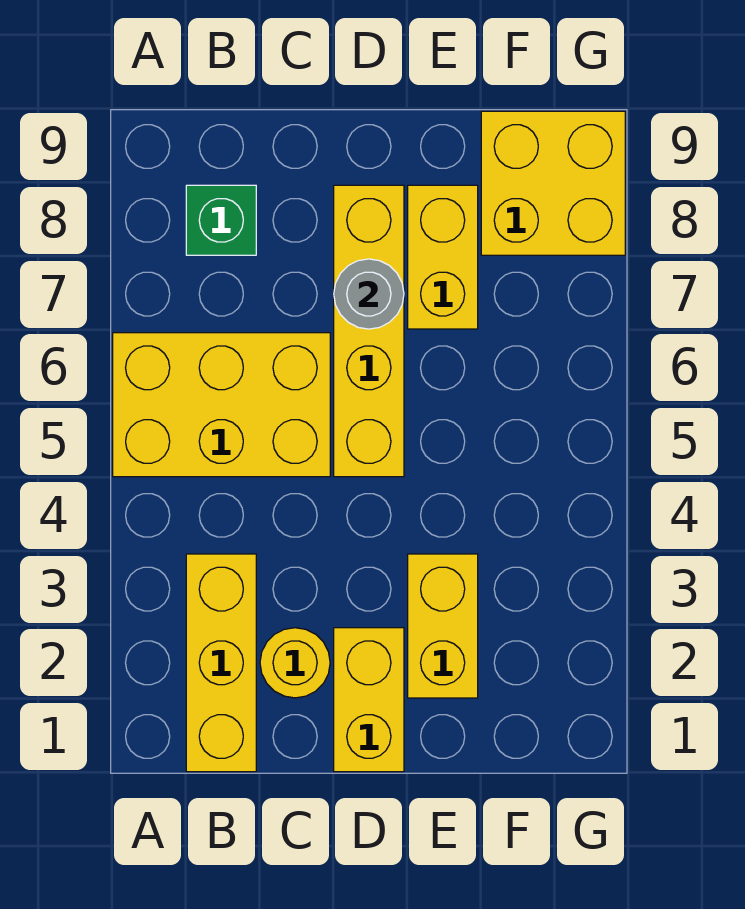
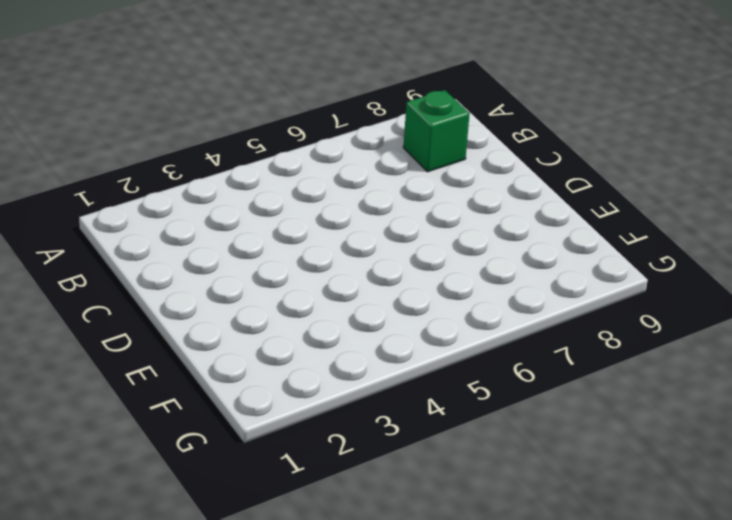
none -> yellow 2x3 brick [113,333,330,477]
none -> yellow 1x3 brick [186,554,256,772]

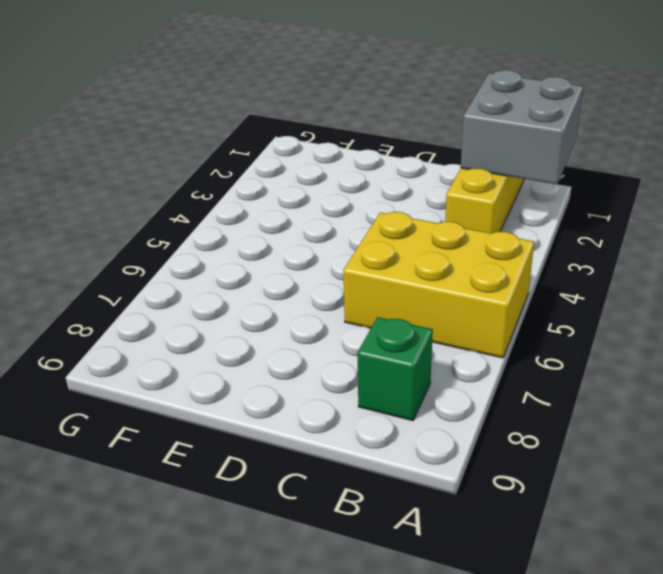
grey 2x2 brick [461,70,583,184] -> none
none -> yellow 1x1 round brick [260,628,330,698]
none -> yellow 1x2 brick [334,628,404,772]

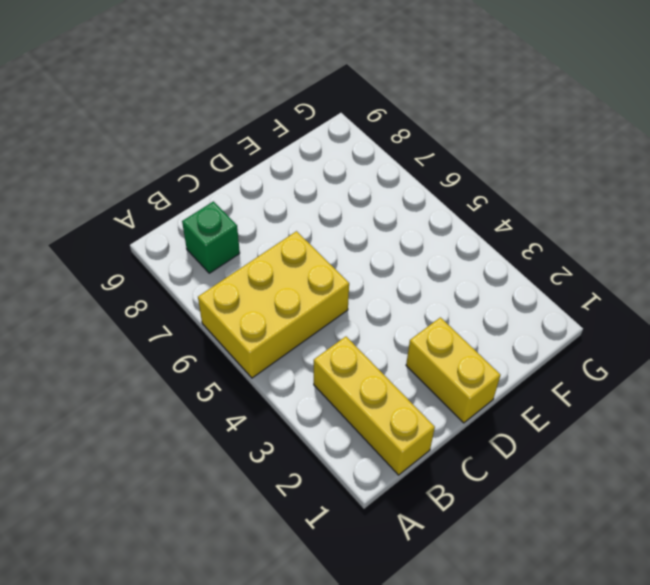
none -> yellow 1x1 round brick [260,628,330,698]
none -> yellow 1x4 brick [334,185,404,477]

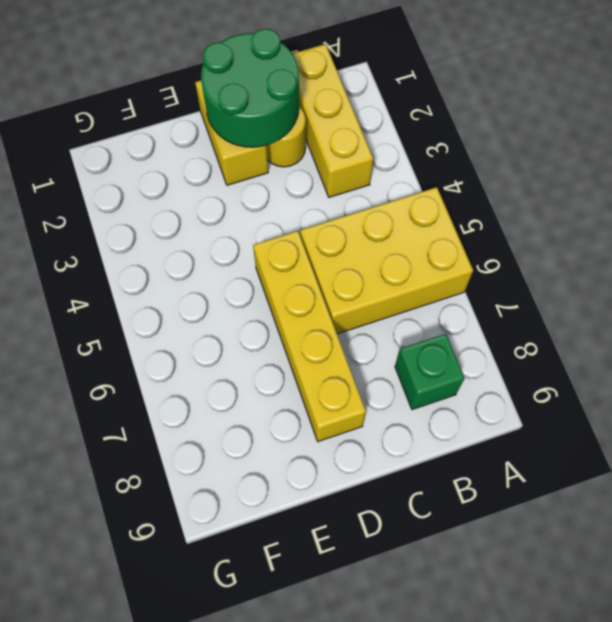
green 2x2 round brick [201,29,299,147] -> none
none -> yellow 1x2 brick [408,554,478,698]
none -> yellow 1x2 brick [408,185,478,329]

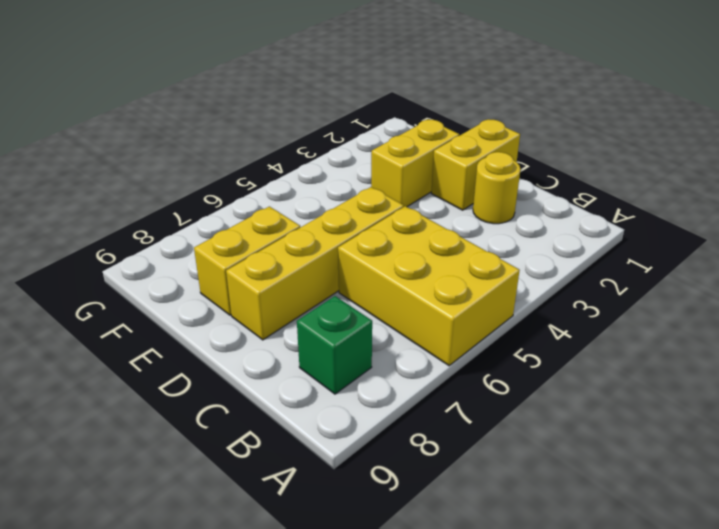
none -> yellow 1x3 brick [186,554,256,772]
none -> yellow 2x2 brick [481,111,625,255]

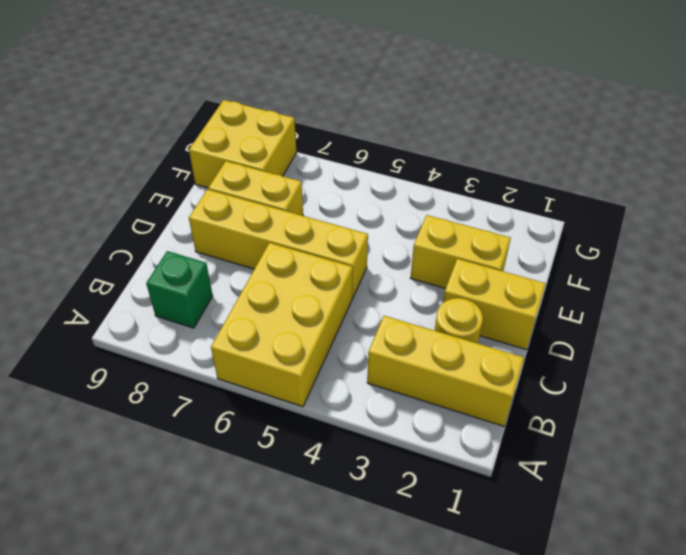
none -> grey 1x1 round brick [334,259,404,329]

